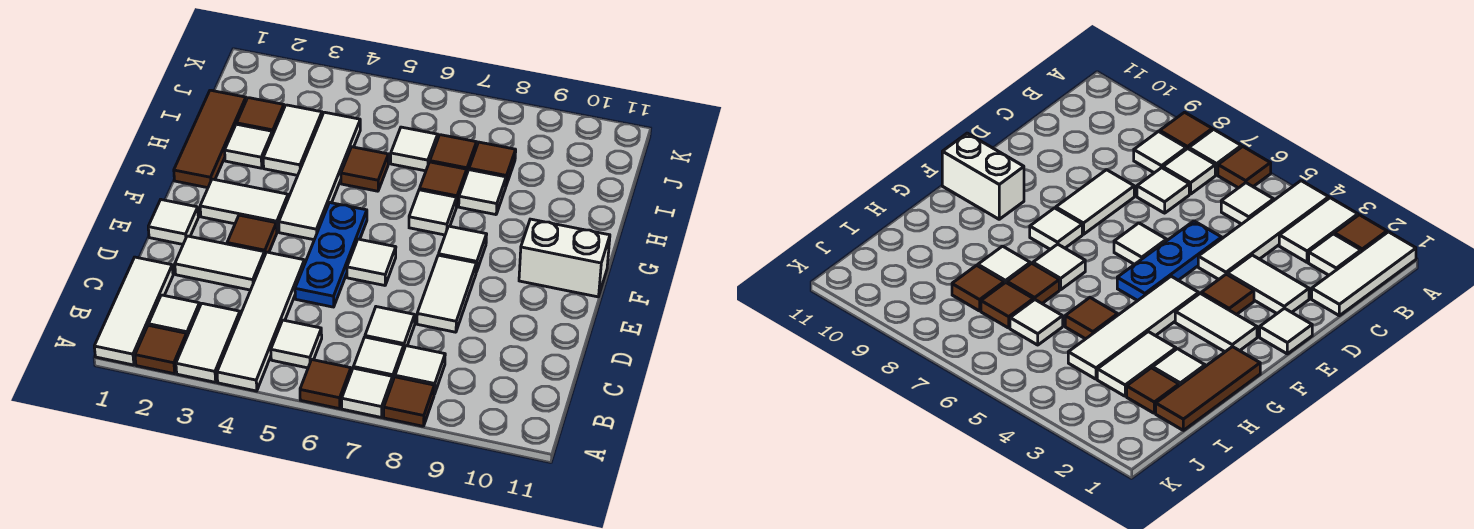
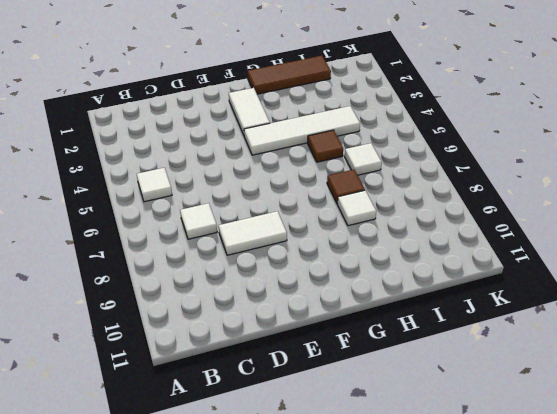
none -> white 1x3 tile [94,257,173,365]
none -> brown 1x1 tile [135,325,187,374]
none -> white 1x2 tile [176,303,240,382]
none -> white 1x4 tile [217,252,304,391]

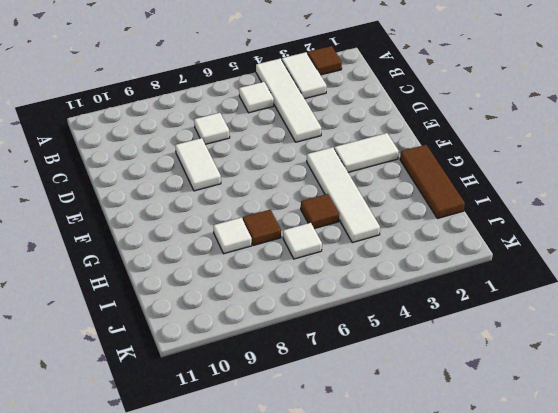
none -> white 1x3 tile [94,257,173,365]
none -> brown 1x1 tile [300,360,351,409]
none -> white 1x1 tile [342,368,393,417]
none -> brown 1x1 tile [384,377,434,426]

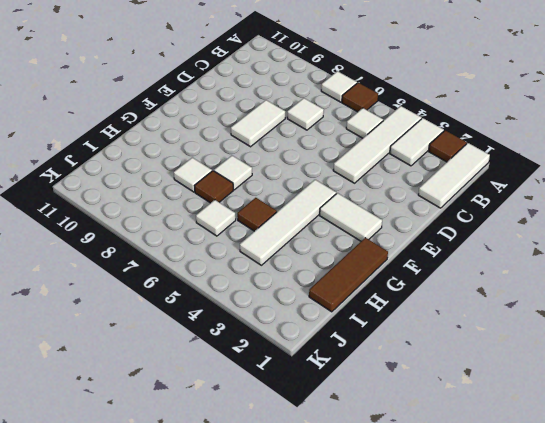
none -> brown 1x1 tile [384,377,434,426]
none -> white 1x1 tile [149,295,200,336]
none -> white 1x1 tile [353,337,404,382]
none -> white 1x1 tile [395,346,445,394]

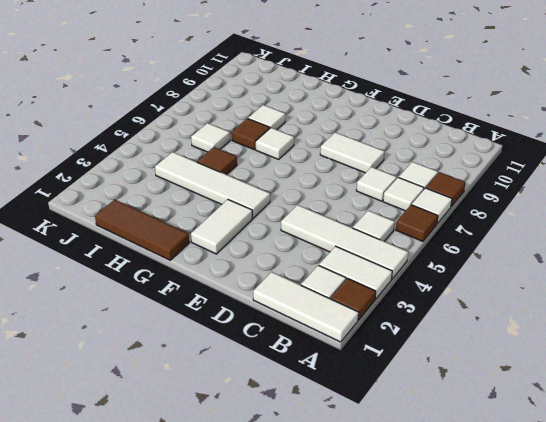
none -> white 1x2 tile [175,236,265,290]
none -> blue 1x3 plate [295,203,367,307]
none -> white 1x1 tile [148,200,198,244]
none -> brown 1x1 tile [227,215,277,254]

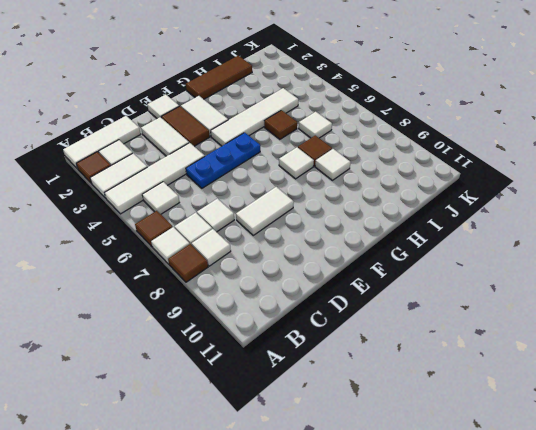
brown 1x2 tile [161,106,210,146] -> brown 1x1 tile [227,215,277,254]
none -> white 1x1 tile [347,239,396,285]
none -> white 1x1 tile [439,226,487,272]
none -> white 1x2 brick [519,219,610,297]
none -> white 1x1 tile [225,124,273,168]

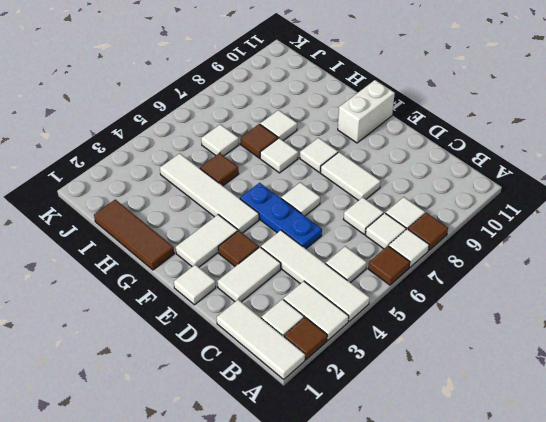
none -> white 1x1 tile [225,124,273,168]
none -> white 1x2 tile [263,105,322,175]
none -> brown 1x1 tile [237,98,284,134]
none -> brown 1x1 tile [430,135,477,173]

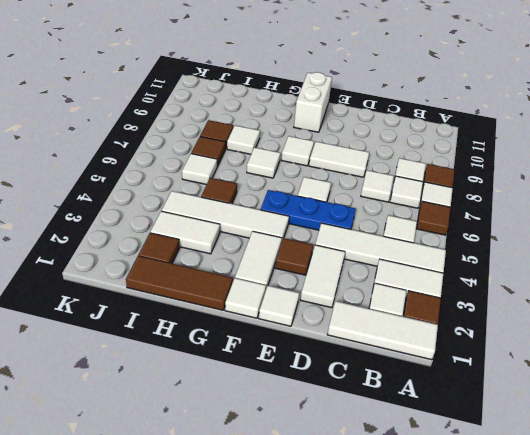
white 1x1 tile [225,278,266,318] -> white 1x1 tile moved to [225,124,273,168]
none -> brown 1x1 tile [419,162,467,207]

